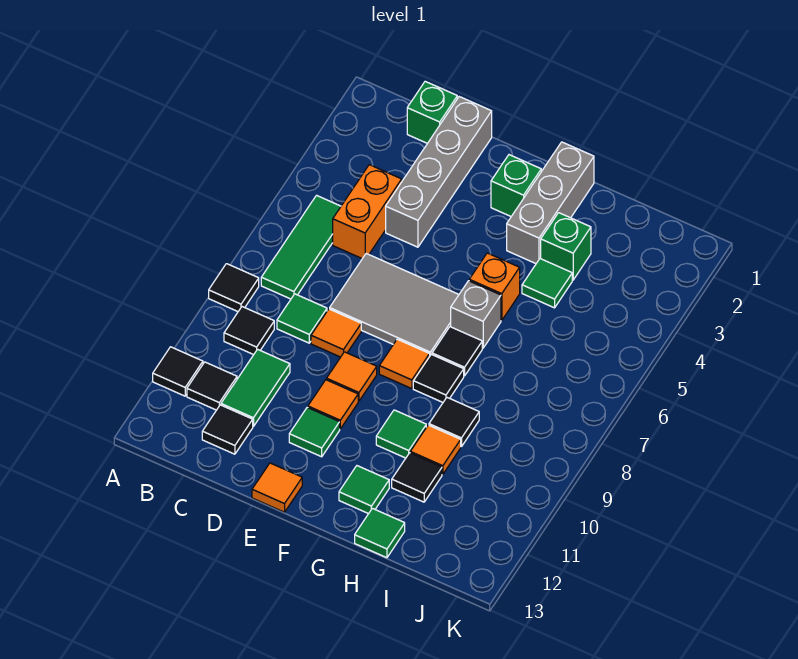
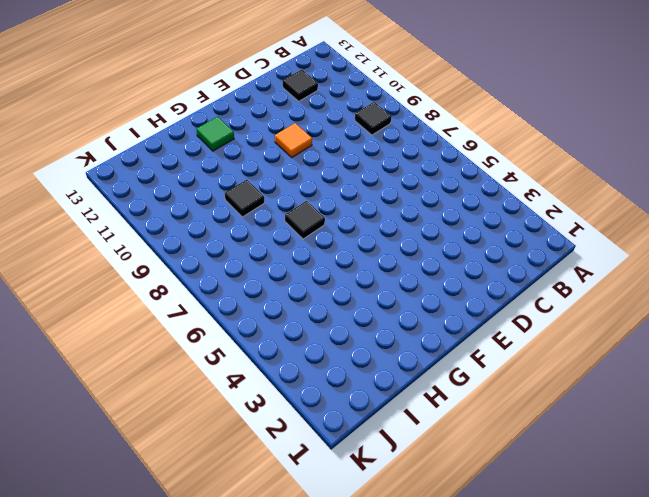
none -> black 1x1 tile [209,264,259,311]
none -> black 1x1 tile [153,347,203,396]
none -> green 1x3 tile [261,195,341,299]
none -> black 1x1 tile [187,362,237,410]

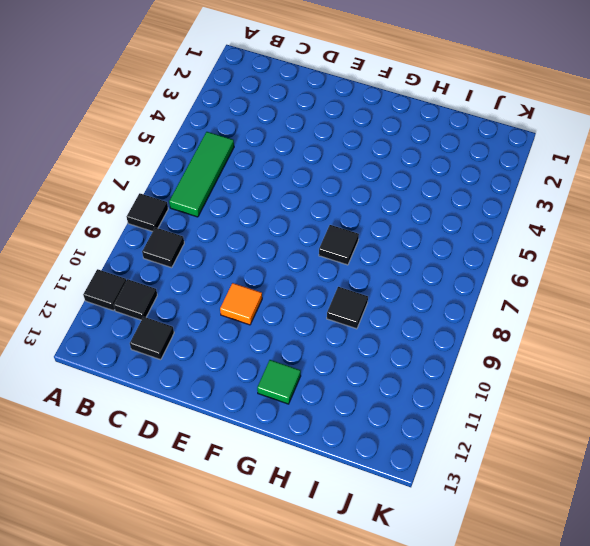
none -> green 1x1 brick [407,81,457,143]
none -> orange 1x2 brick [333,165,402,259]
none -> green 1x1 tile [277,294,327,343]
none -> green 1x2 tile [221,349,290,426]

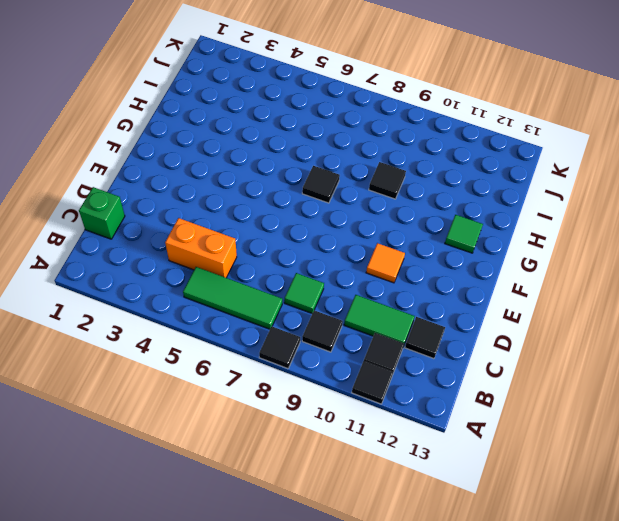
none -> grey 1x4 brick [386,97,492,247]
none -> grey 2x3 tile [330,254,459,355]
none -> orange 1x1 tile [311,309,361,357]
none -> orange 1x1 tile [327,352,377,401]

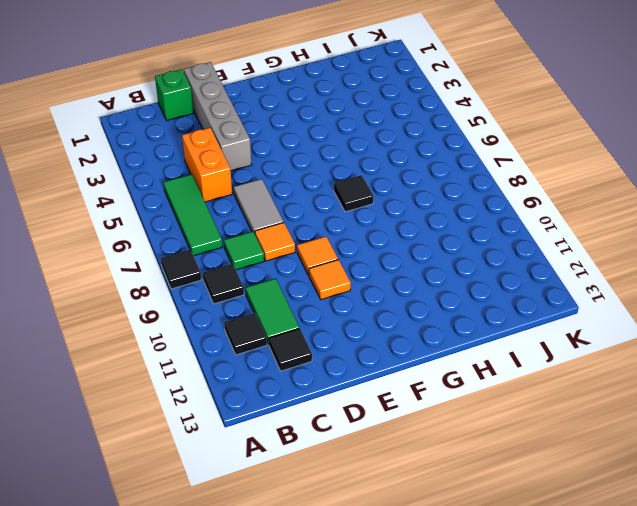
grey 1x2 tile [234,179,284,233] -> grey 2x3 tile [330,254,459,355]
none -> black 1x1 tile [153,347,203,396]
none -> green 1x1 tile [289,408,340,457]
none -> orange 1x1 tile [252,463,302,512]
none -> green 1x1 brick [491,155,541,216]

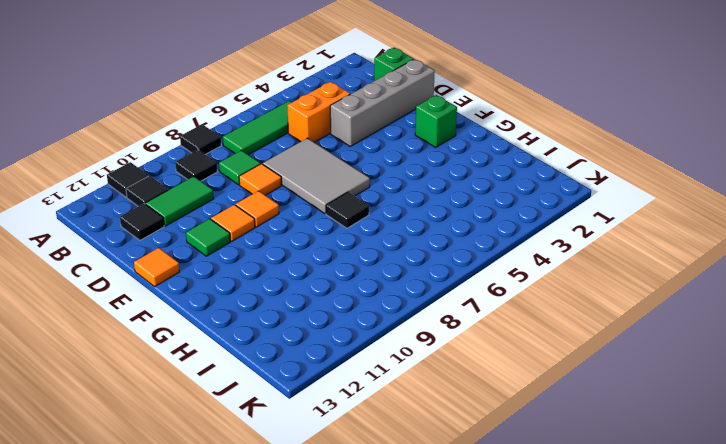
none -> orange 1x1 tile [379,339,430,389]
none -> grey 1x3 brick [507,142,594,263]
none -> orange 1x1 brick [469,253,520,320]
none -> grey 1x1 brick [451,281,501,348]

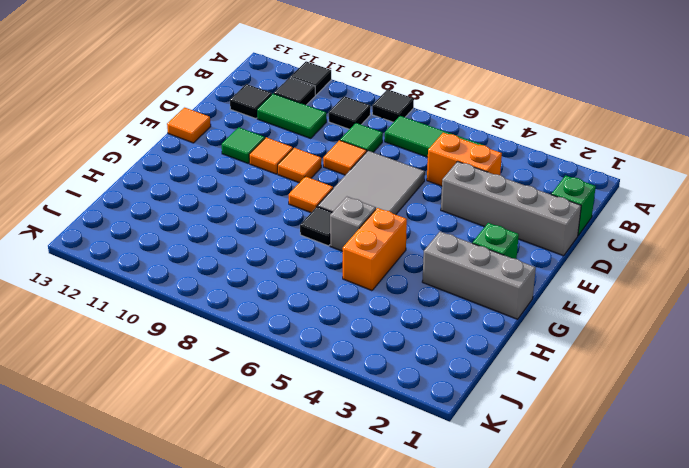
orange 1x2 brick [343,208,407,291] -> orange 1x1 brick [469,253,520,320]
none -> black 1x1 tile [413,354,464,402]
none -> green 1x1 tile [376,410,426,458]
none -> green 1x1 tile [339,466,389,514]
none -> green 1x1 brick [541,213,591,280]

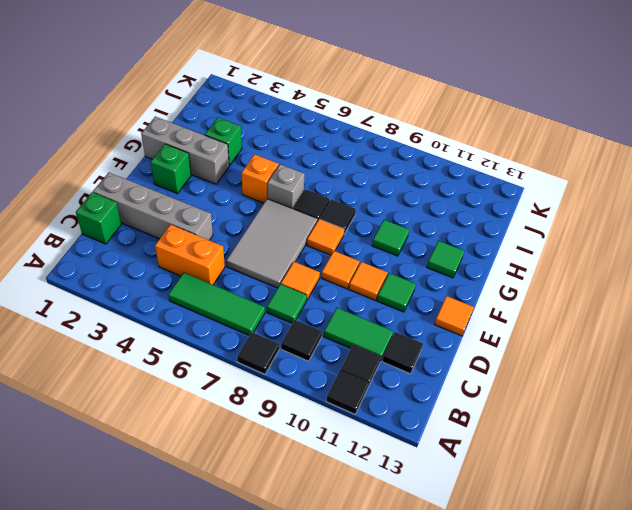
none -> green 1x1 tile [522,259,572,308]
none -> black 1x1 tile [429,398,479,447]
none -> orange 1x1 tile [410,425,461,474]
none -> black 1x1 tile [392,453,442,502]

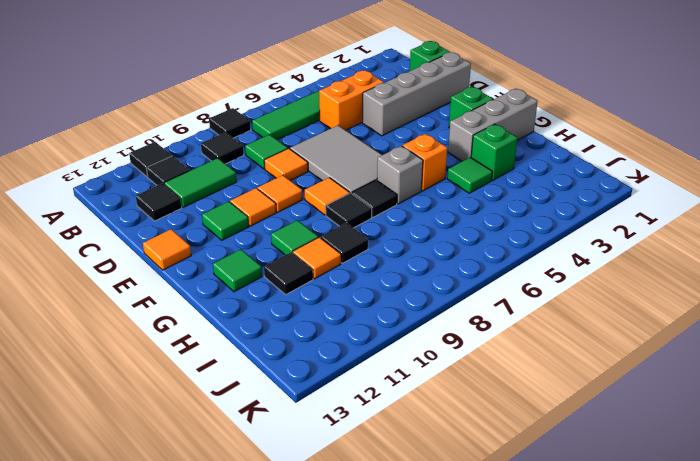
none -> green 1x1 tile [355,508,405,558]

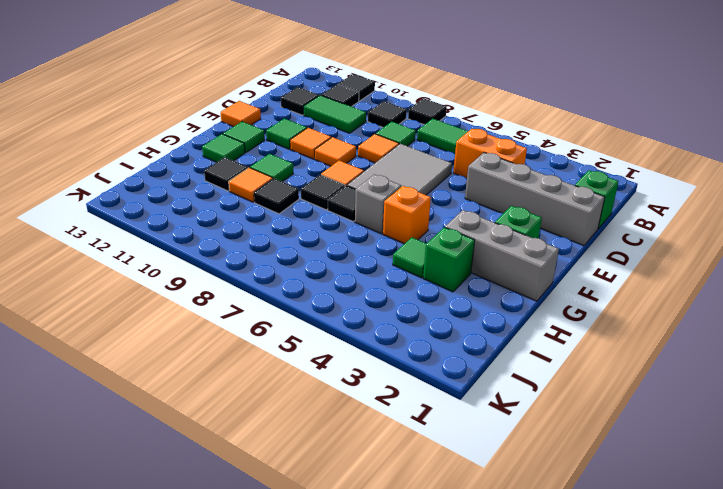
green 1x1 tile [223,122,265,153] -> green 1x1 tile moved to [355,508,405,558]

